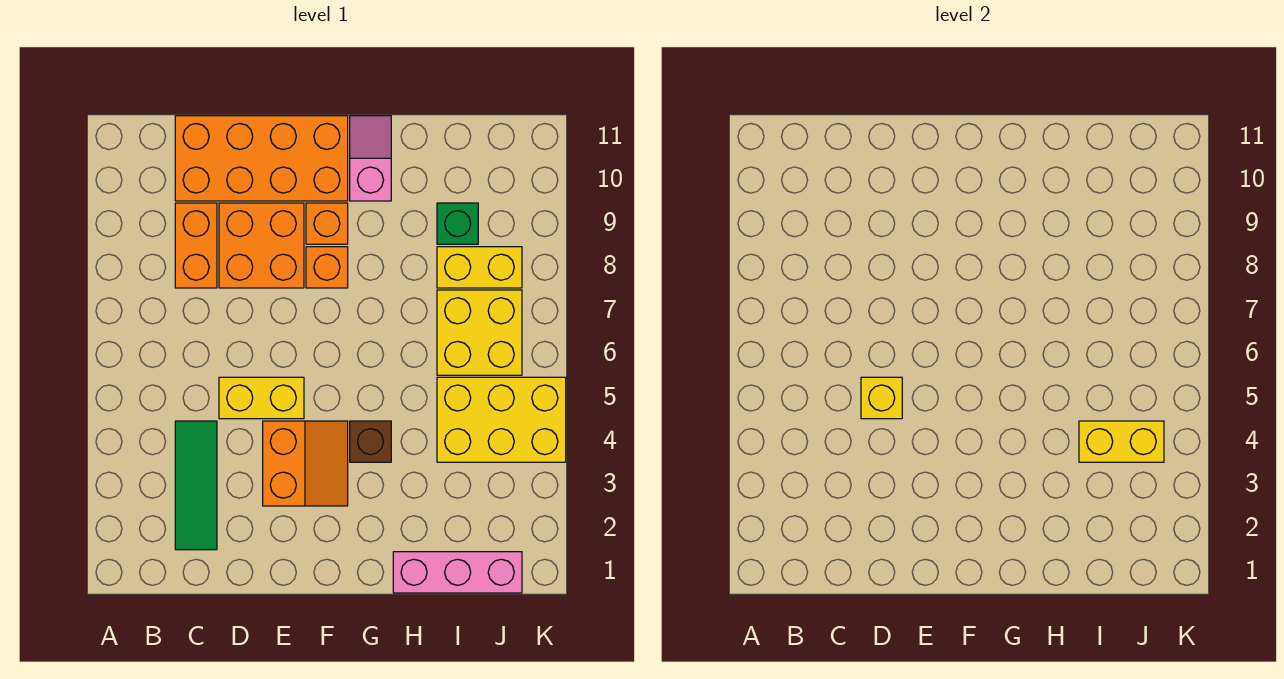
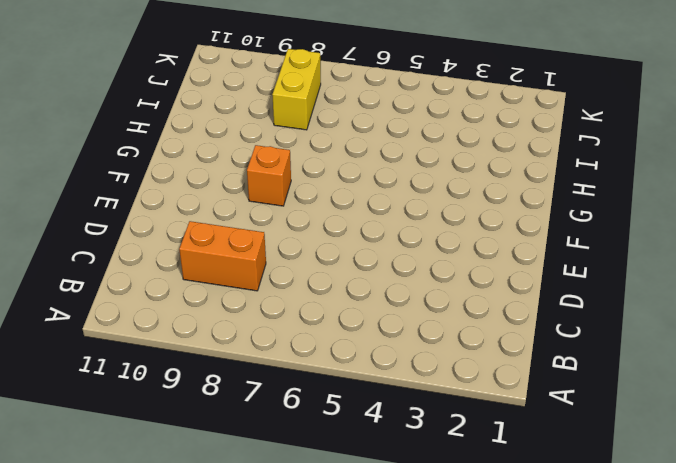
none -> green 1x3 tile [175,421,217,550]
none -> orange 2x4 brick [175,116,348,201]
none -> yellow 1x2 brick [219,377,304,419]

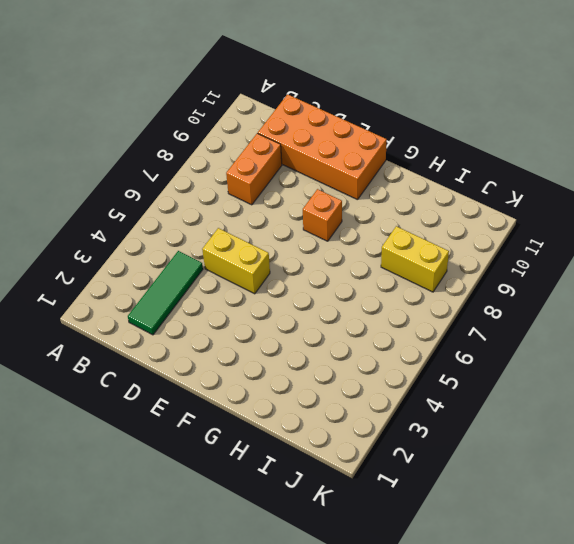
none -> orange 2x2 brick [219,203,304,288]
none -> orange 2x2 slope [263,421,348,506]
none -> orange 1x1 brick [306,203,348,244]

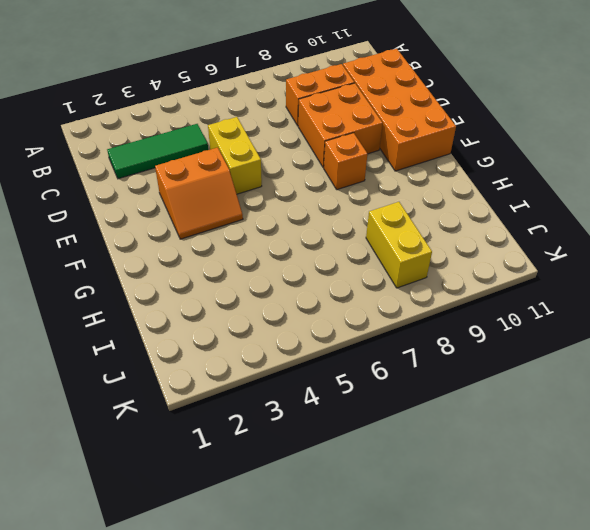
none -> orange 1x1 brick [306,203,348,244]
none -> brown 1x1 brick [350,421,391,462]
none -> pink 1x2 slope [350,116,391,201]

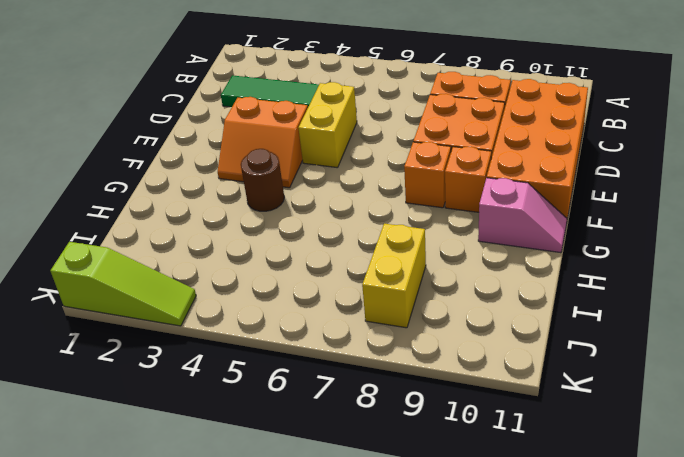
brown 1x1 round brick [241,149,284,211] -> brown 1x1 brick [350,421,391,462]
lime 1x3 slope [51,242,196,326] -> none
none -> pink 1x3 brick [393,552,522,593]
none -> yellow 2x3 brick [437,377,566,462]
none -> yellow 2x2 brick [437,290,522,375]

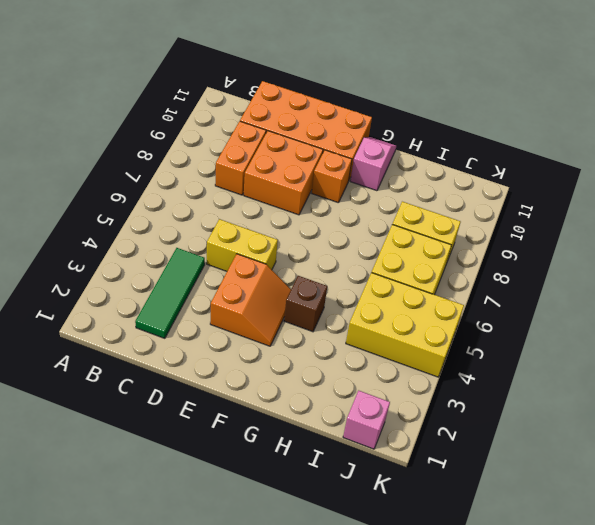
pink 1x1 brick [343,391,390,449] -> pink 1x3 brick [393,552,522,593]
none -> orange 1x1 brick [306,247,348,288]
none -> green 1x1 brick [437,203,478,244]
none -> yellow 1x1 brick [861,377,902,419]

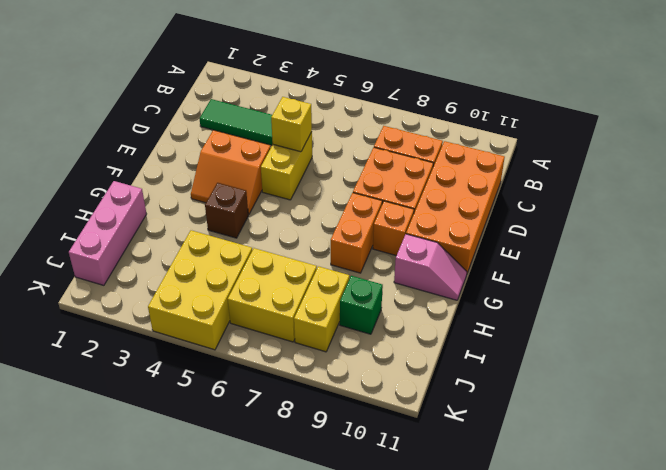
orange 1x2 brick [331,193,382,273] -> orange 1x1 brick [306,247,348,288]
none -> yellow 1x2 brick [1079,421,1164,462]

